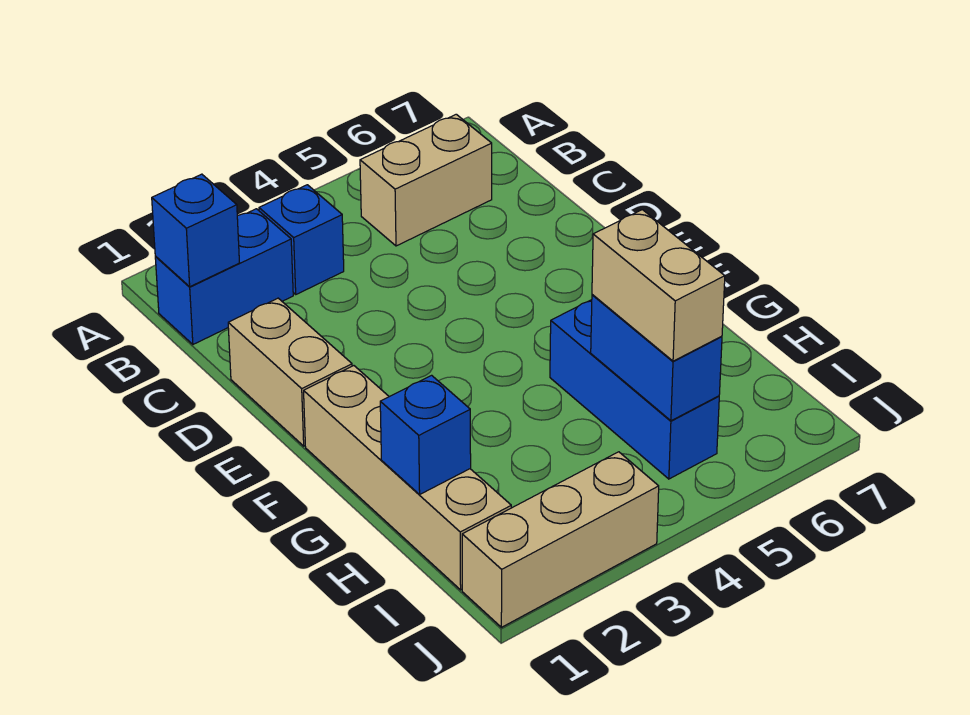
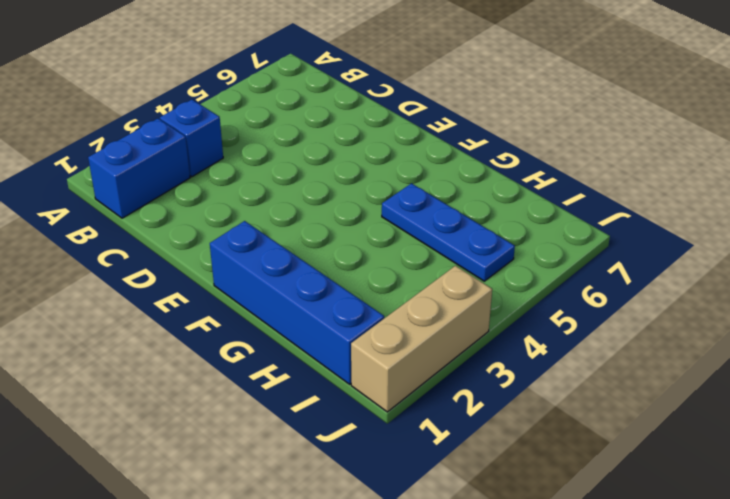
blue 1x4 brick [210,221,384,384] -> tan 1x4 brick [304,366,511,590]
blue 1x3 plate [382,184,515,281] -> blue 1x3 brick [550,300,719,479]
none -> tan 1x2 brick [360,114,492,246]
none -> tan 1x2 brick [228,298,352,446]

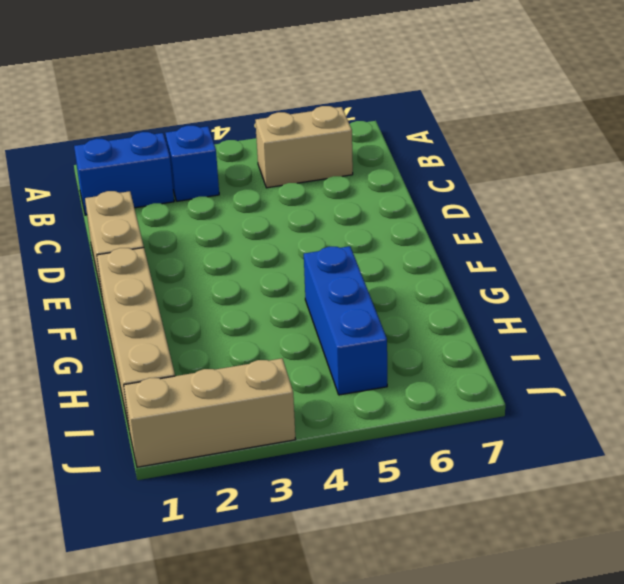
none -> blue 1x1 brick [152,174,239,287]
none -> blue 1x1 brick [380,375,471,494]

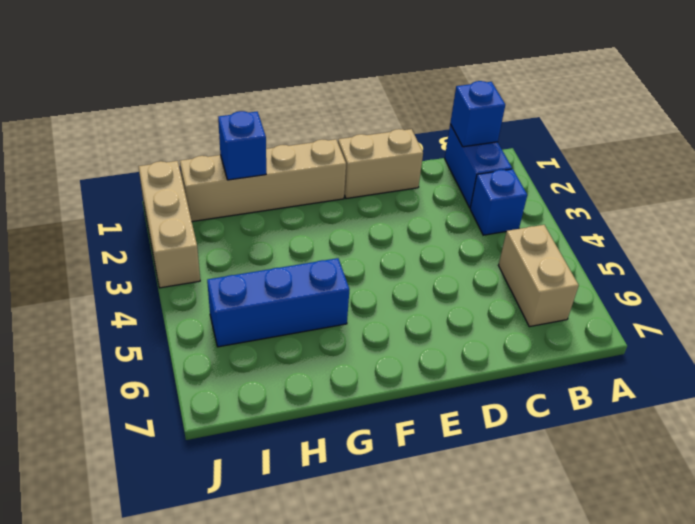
none -> blue 1x2 brick [591,295,722,421]
none -> tan 1x2 brick [592,210,725,361]

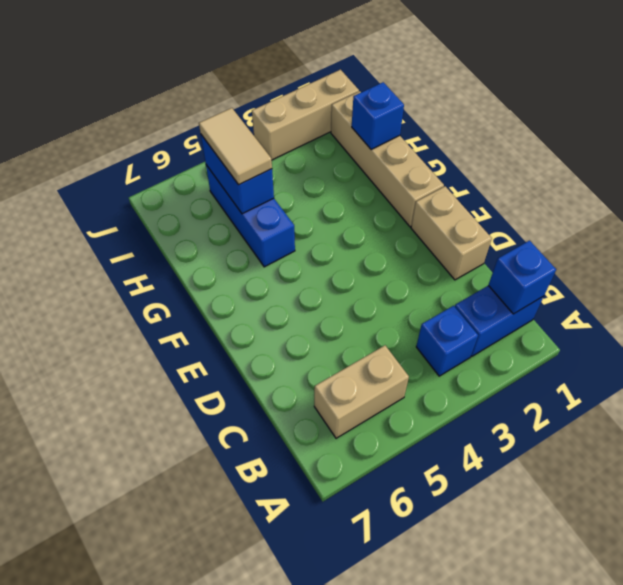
tan 1x2 tile [199,108,272,185] -> tan 1x2 brick [592,210,725,361]

